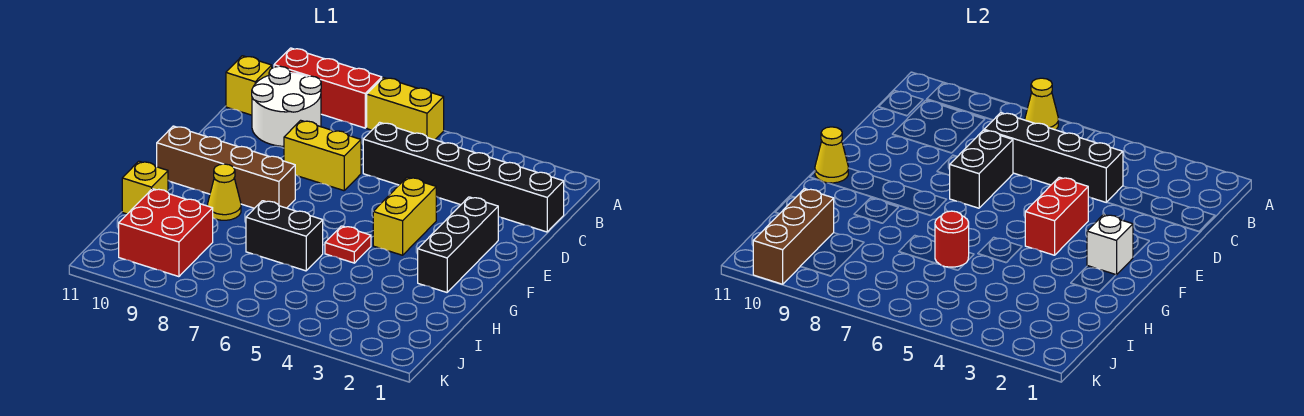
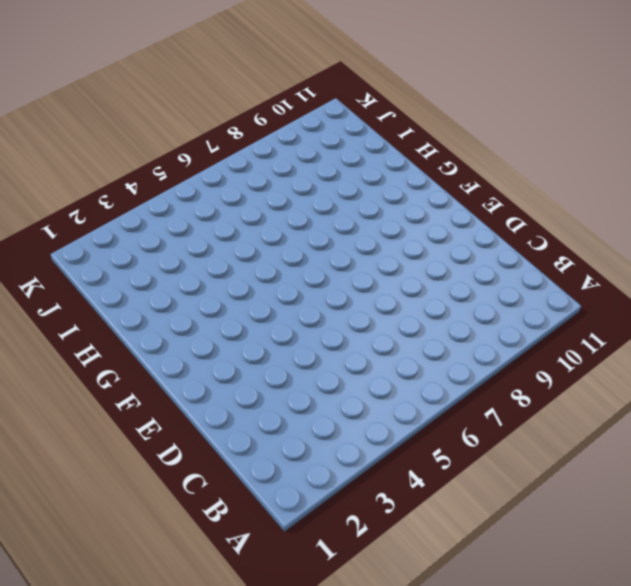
none -> yellow 1x2 brick [367,77,444,140]
none -> red 1x3 brick [274,48,382,128]
none -> white 2x2 round brick [252,66,321,146]

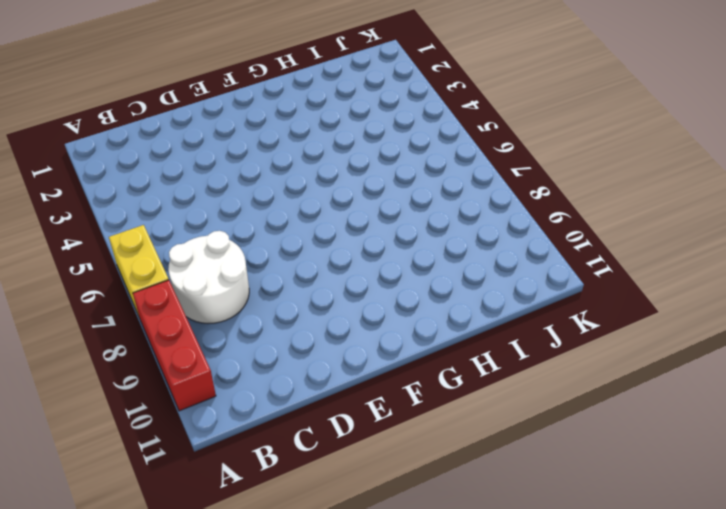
white 2x2 round brick [168,231,249,324] -> white 2x2 round brick moved to [252,66,321,146]
none -> yellow 1x1 brick [226,56,272,115]
none -> black 1x6 brick [363,122,564,232]
none -> yellow 1x2 brick [284,120,361,191]

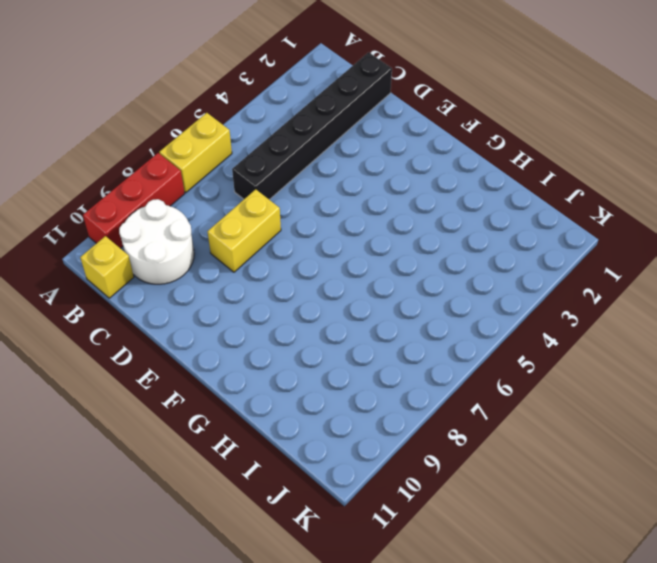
none -> black 1x3 brick [418,197,498,292]
none -> yellow 1x2 brick [373,177,436,255]
none -> brown 1x4 brick [157,126,295,208]

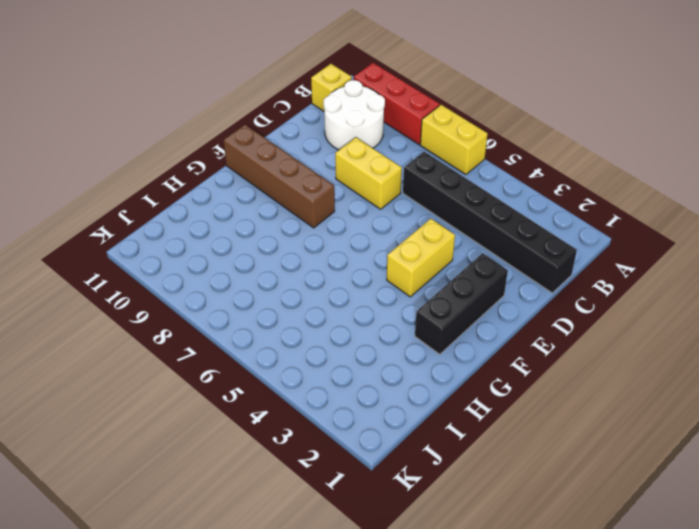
none -> red 1x1 plate [325,226,371,263]
none -> yellow 1x1 cone [208,164,241,220]
none -> black 1x2 brick [246,201,323,271]

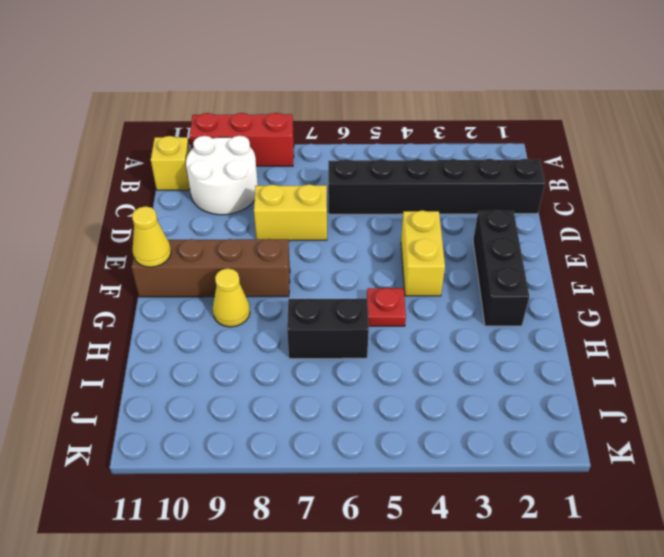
none -> yellow 1x2 brick [367,77,444,140]
none -> yellow 1x1 brick [122,161,168,214]
none -> red 2x2 brick [119,189,213,277]

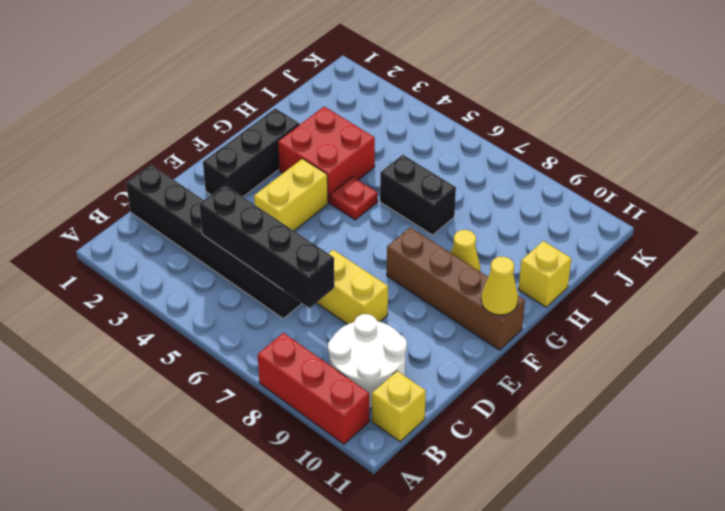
red 2x2 brick [278,106,375,203] -> red 2x2 brick moved to [119,189,213,277]
none -> yellow 1x2 brick [367,77,444,140]
none -> yellow 1x1 cone [1025,78,1058,130]
none -> black 1x2 brick [949,130,1013,208]

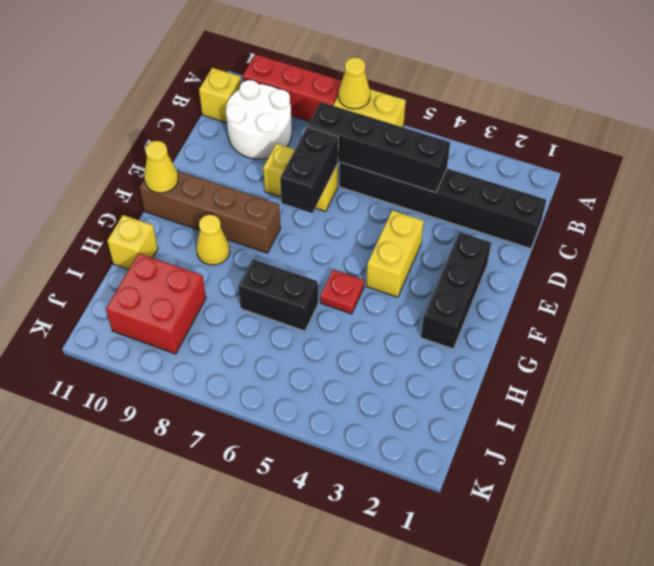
none -> red 1x2 brick [1025,177,1088,255]
none -> white 1x1 brick [1087,215,1133,275]
none -> red 1x1 round brick [935,211,969,267]

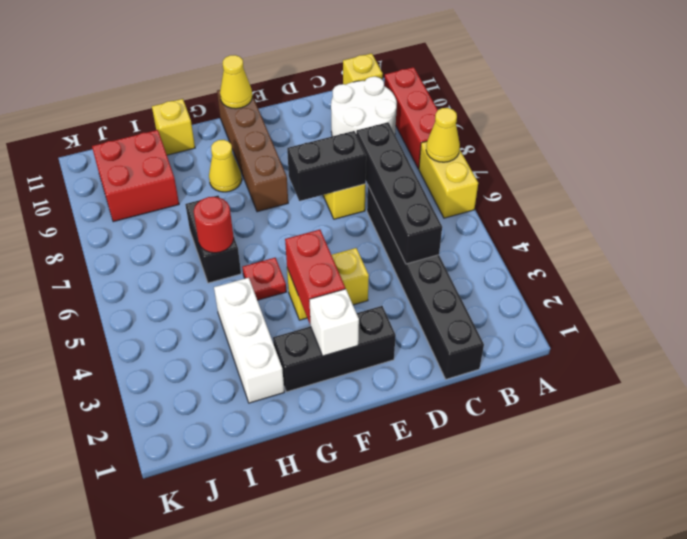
red 1x2 brick [285,230,345,323] -> red 1x2 brick turned to [1025,177,1088,255]
white 1x3 brick [214,278,284,403] -> none
none -> brown 1x3 brick [753,189,834,284]

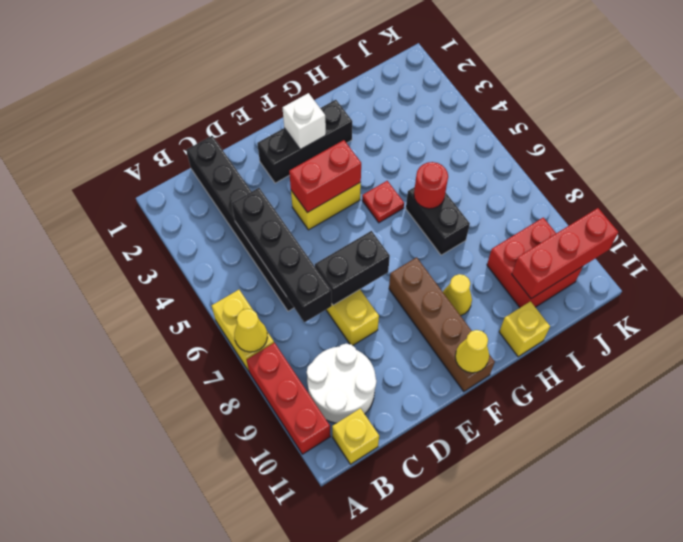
red 1x3 brick [512,208,618,299] -> brown 1x3 brick [753,189,834,284]

